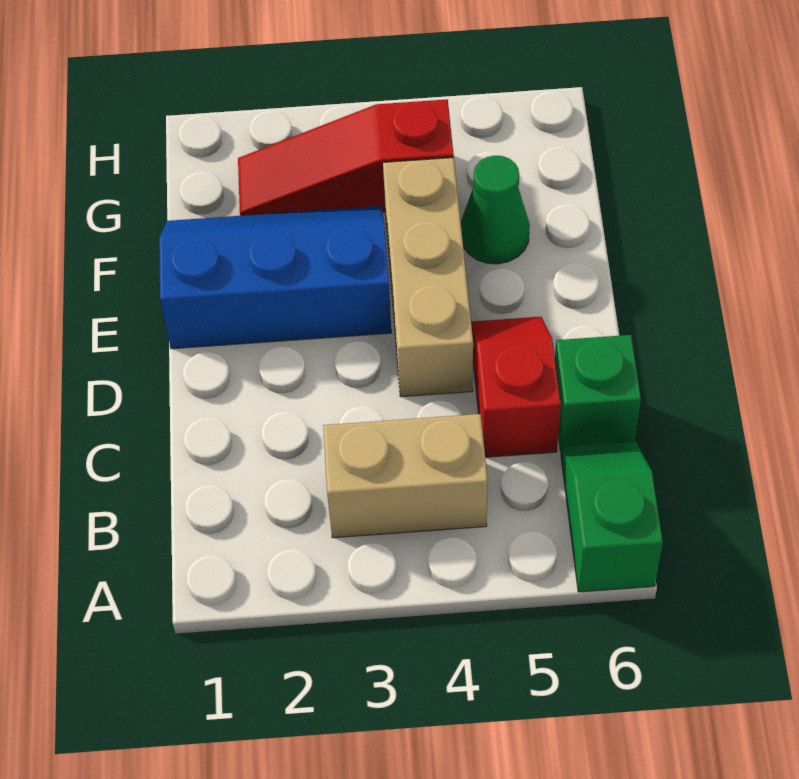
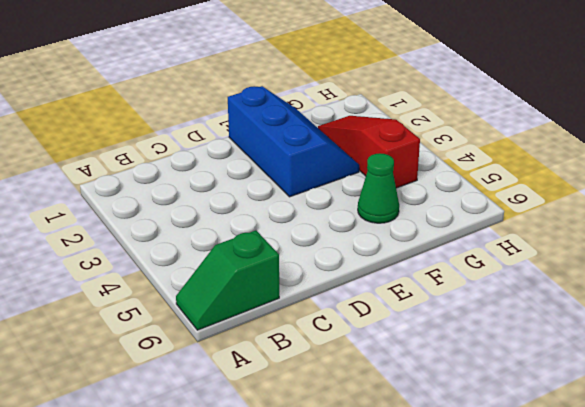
green 1x2 slope [176,230,279,330] -> green 1x2 slope turned to [561,441,663,592]
none -> tan 1x2 brick [323,414,488,538]
none -> red 1x2 slope [471,317,561,457]

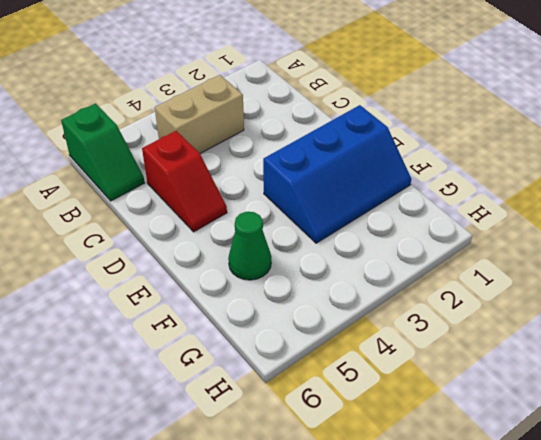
none -> green 1x1 brick [555,335,641,452]
none -> tan 1x3 brick [383,158,473,397]

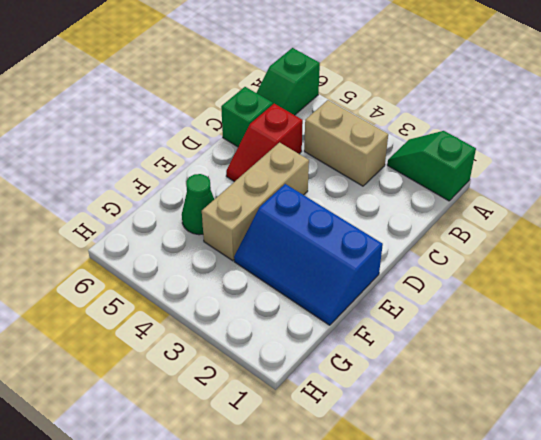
green 1x2 slope [387,131,476,201] -> none
none -> red 1x3 slope [238,99,454,216]

